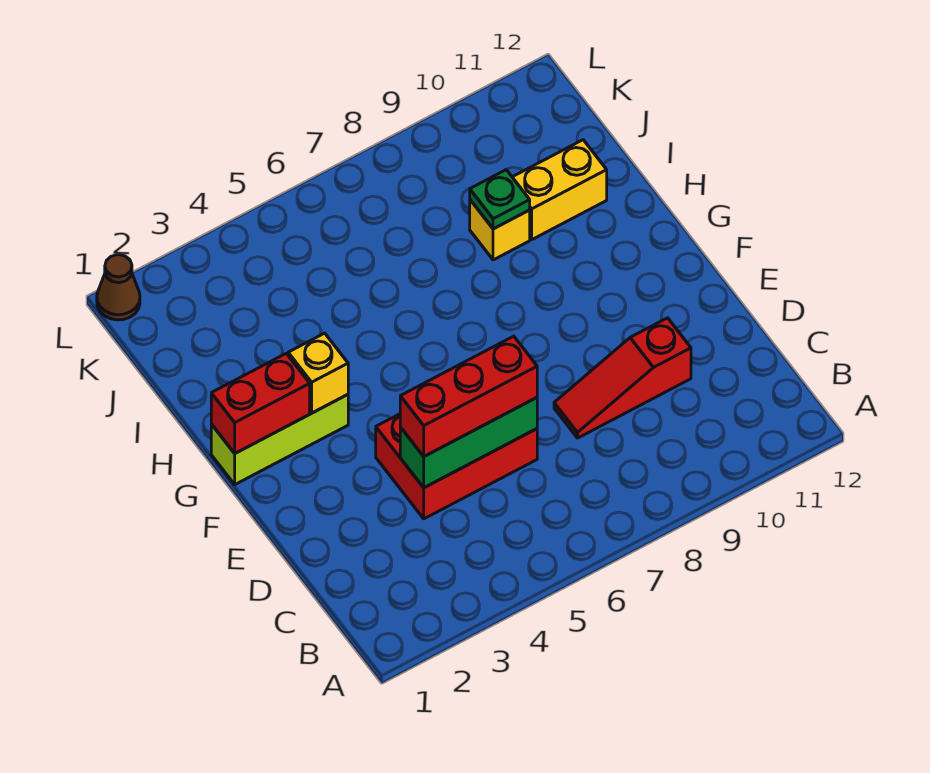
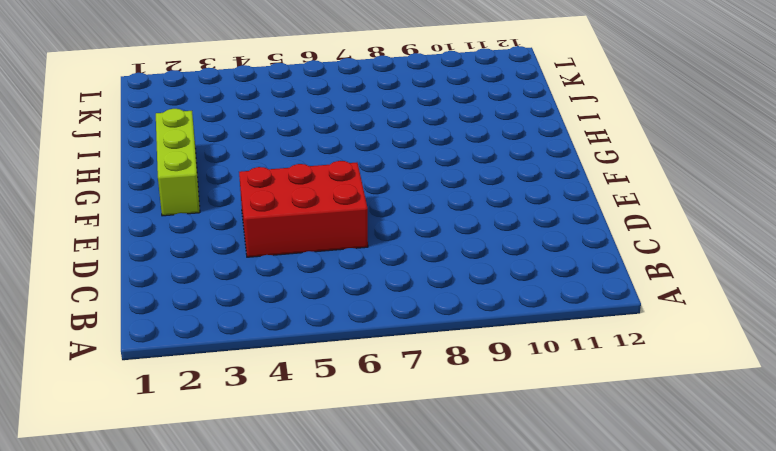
lime 1x3 brick [156,109,200,216] -> lime 1x3 brick turned to [211,395,348,484]
none -> red 1x3 slope [554,318,691,438]
none -> yellow 1x1 brick [470,200,530,260]

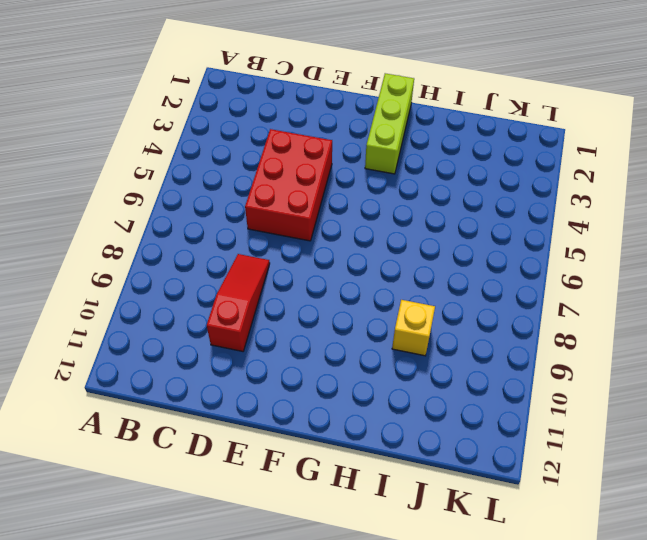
none -> yellow 1x2 brick [513,140,607,239]
none -> brown 1x1 cone [97,255,140,320]

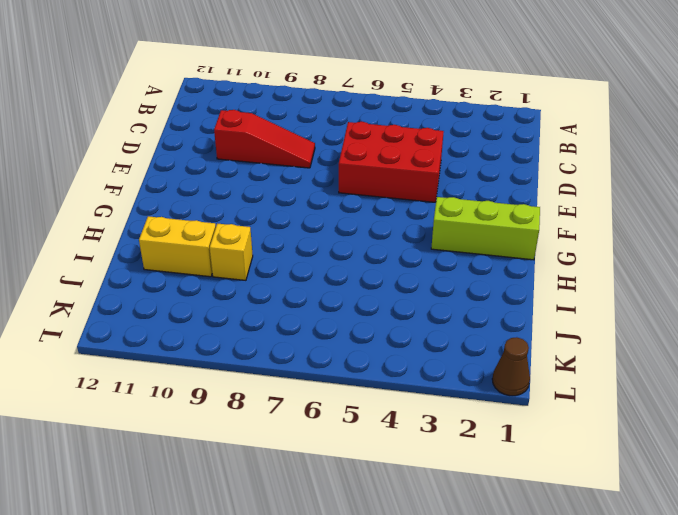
none -> green 1x3 brick [400,398,537,488]
none -> red 1x2 brick [211,354,310,453]

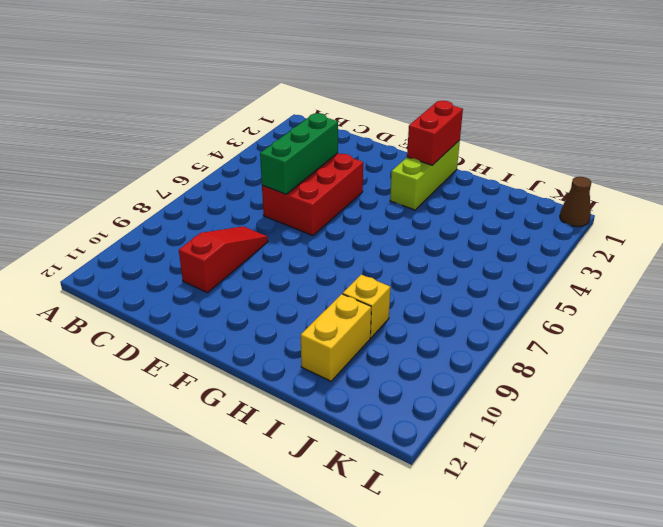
none -> yellow 1x1 brick [288,333,348,413]
none -> green 1x1 plate [470,170,530,229]

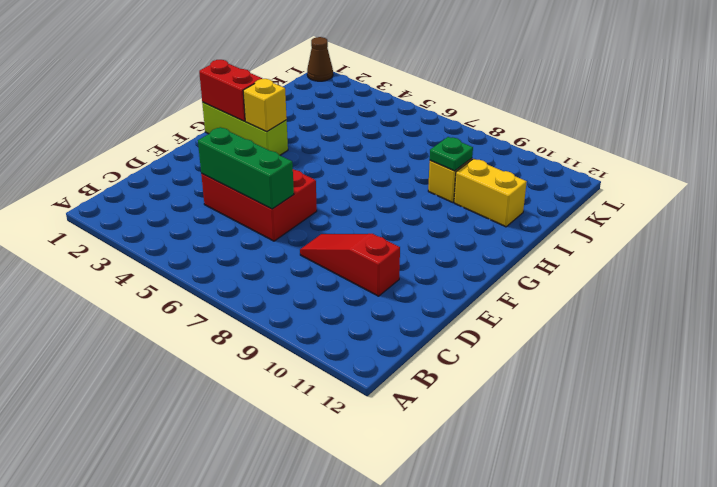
none -> red 1x3 brick [400,336,537,456]

